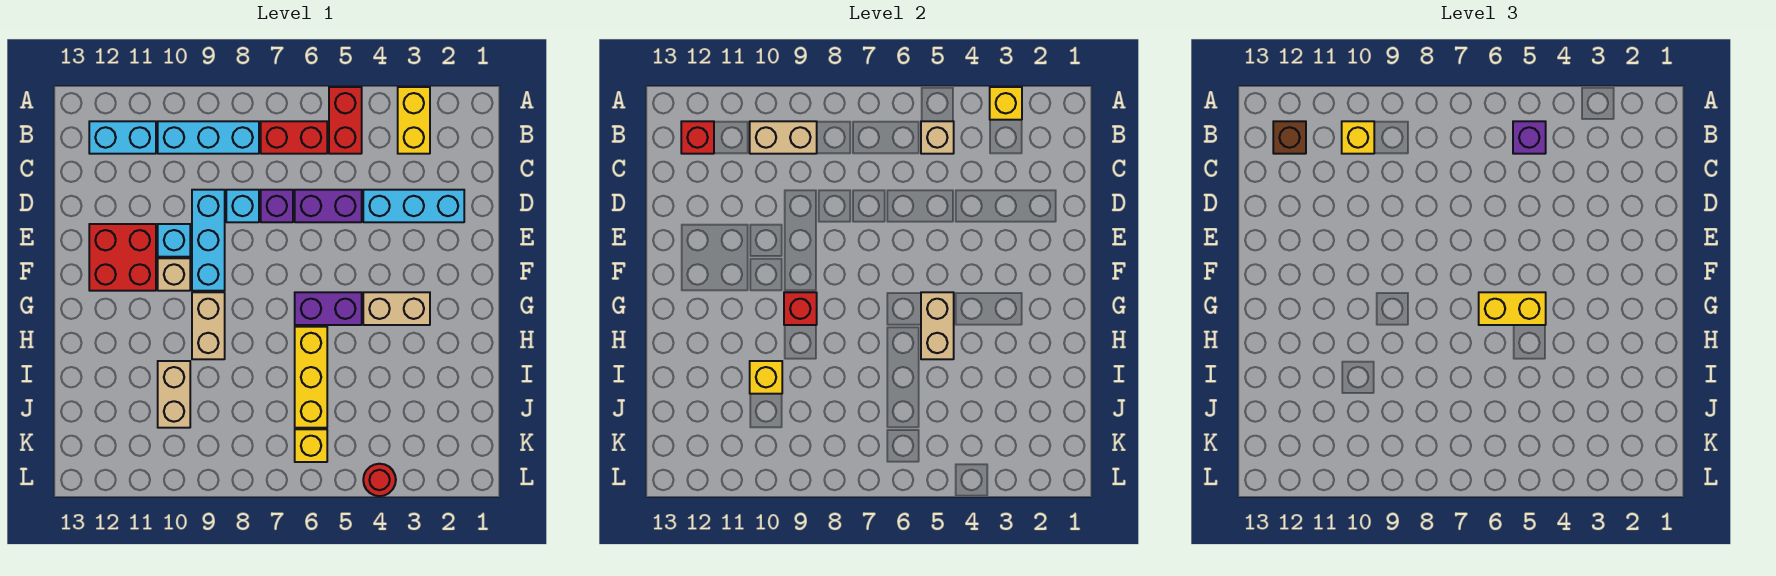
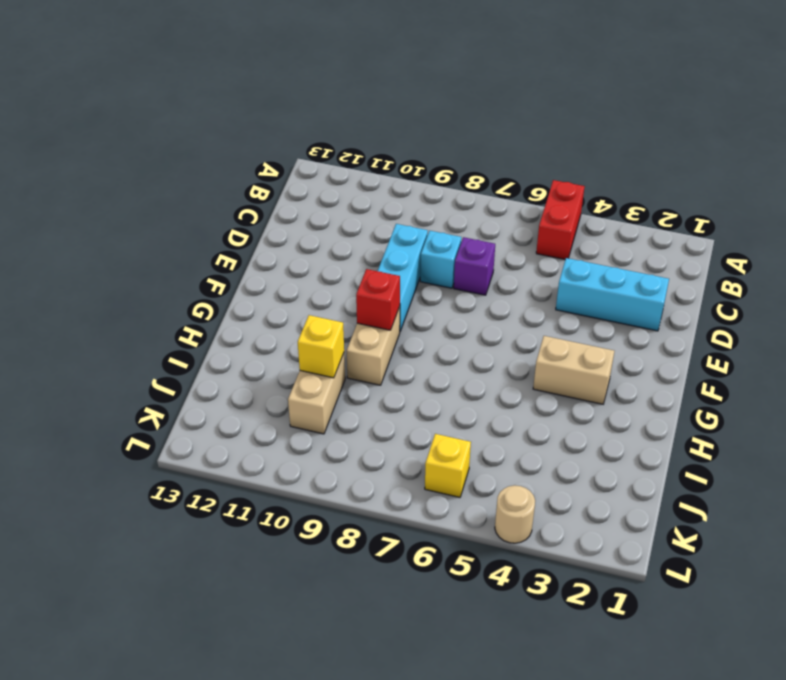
tan 1x1 round brick [495,485,535,543] -> red 1x1 round brick [363,464,396,496]
none -> yellow 1x2 brick [398,87,430,154]
none -> red 1x2 brick [261,121,327,154]
none -> cyan 1x3 brick [158,121,259,154]
none -> cyan 1x2 brick [89,121,156,154]

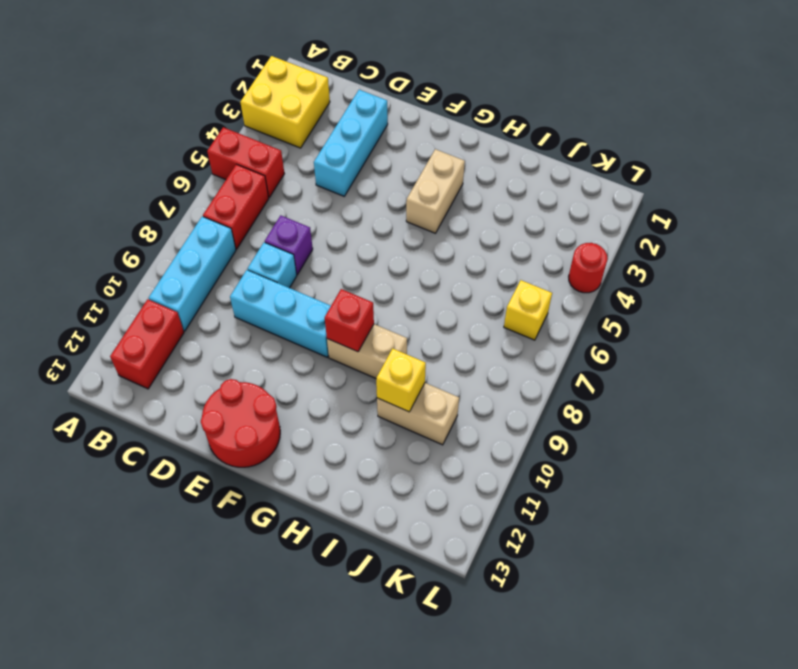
yellow 2x2 brick [240,56,330,148] -> yellow 1x2 brick [398,87,430,154]
red 1x2 brick [110,299,184,389] -> cyan 1x2 brick [89,121,156,154]
red 2x2 round brick [201,379,280,467] -> red 2x2 brick [89,224,156,291]
none -> purple 1x2 brick [295,190,362,222]
none -> cyan 1x1 brick [158,224,190,257]
none -> tan 1x1 brick [158,258,190,291]
none -> purple 1x2 brick [295,292,362,325]

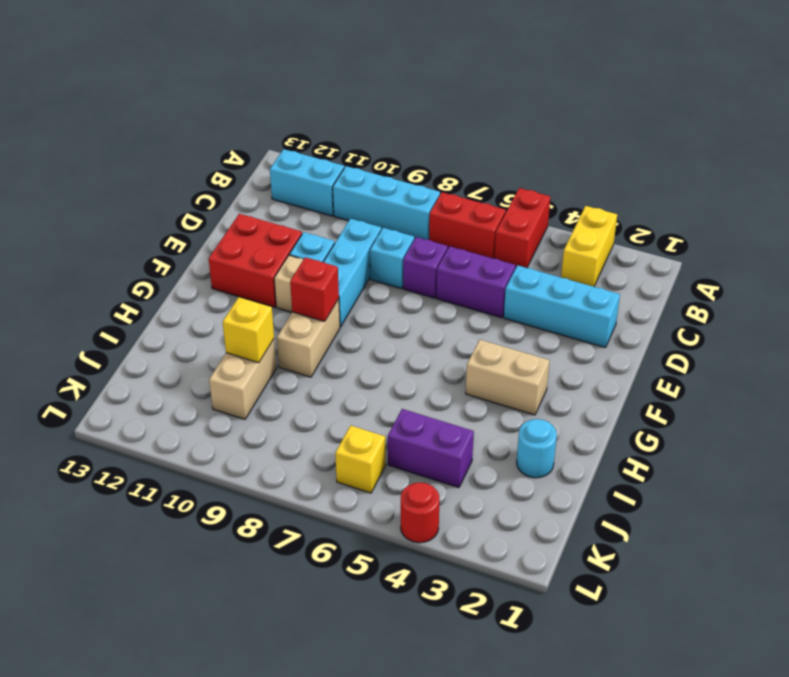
cyan 1x1 round brick [517,419,557,478] -> none
purple 1x2 brick [388,409,474,488] -> purple 1x2 brick moved to [295,292,362,325]
none -> yellow 1x3 brick [295,327,327,428]
none -> yellow 1x1 brick [990,87,1022,120]
none -> tan 1x1 brick [921,121,954,154]
none -> tan 1x2 brick [750,121,817,154]

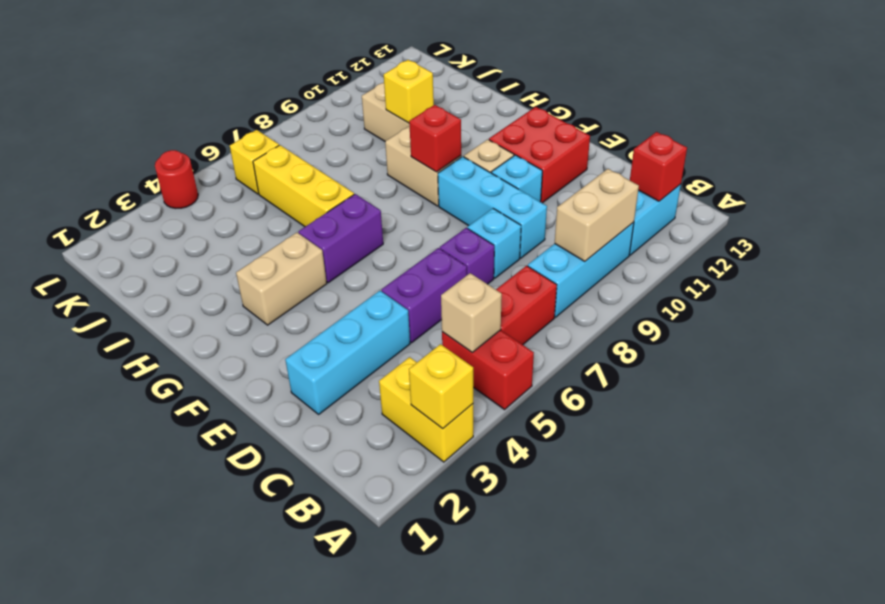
none -> tan 1x2 brick [921,292,954,359]
none -> purple 1x1 brick [1513,121,1546,154]
none -> yellow 1x1 brick [1342,121,1374,154]
none -> brown 1x1 brick [1273,121,1306,154]

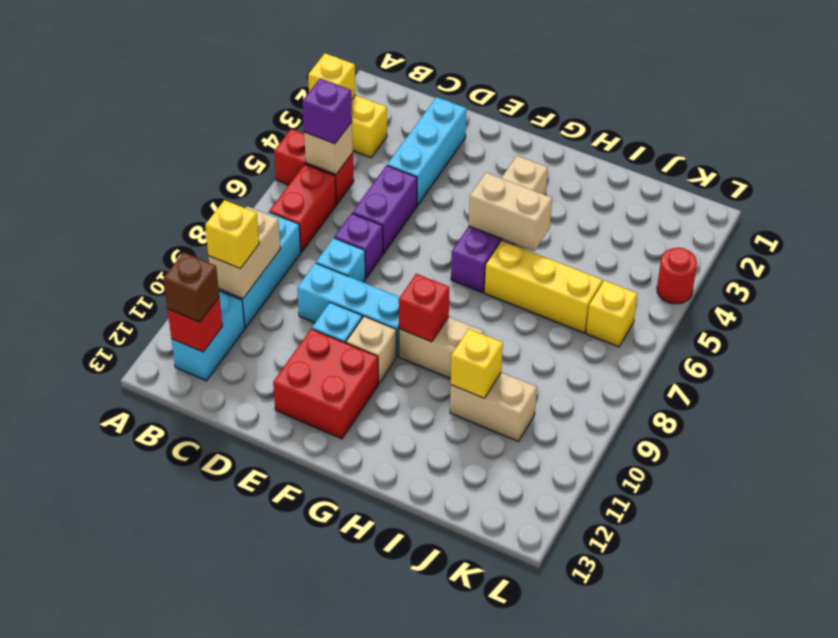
none -> yellow 1x2 brick [1479,292,1546,325]

